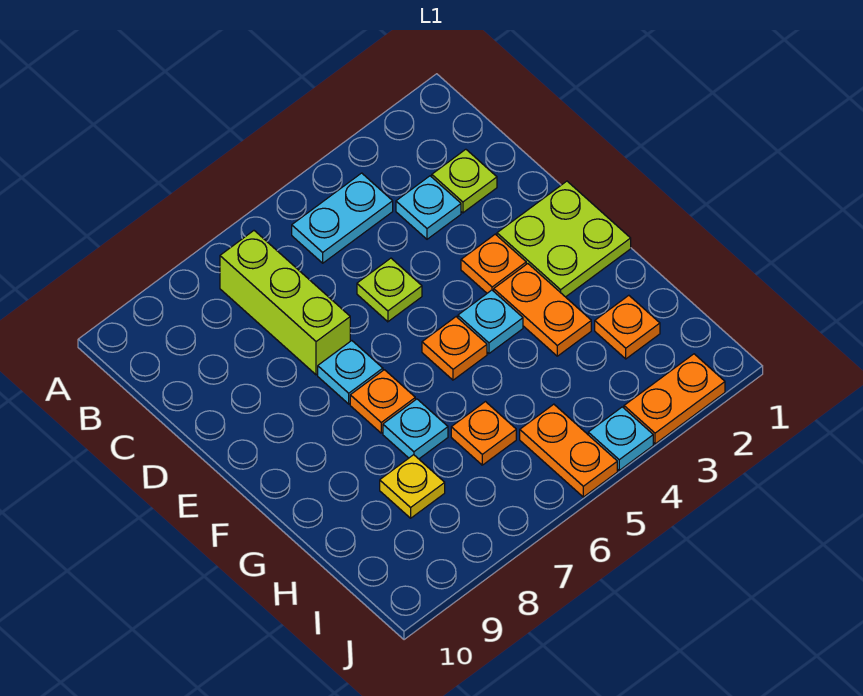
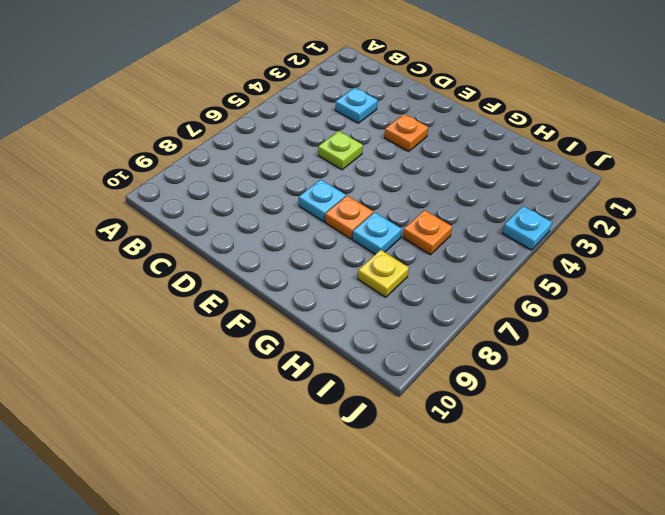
none -> cyan 1x2 plate [292,173,393,263]
none -> lime 1x3 brick [220,231,350,375]
none -> lime 1x1 plate [432,149,497,213]

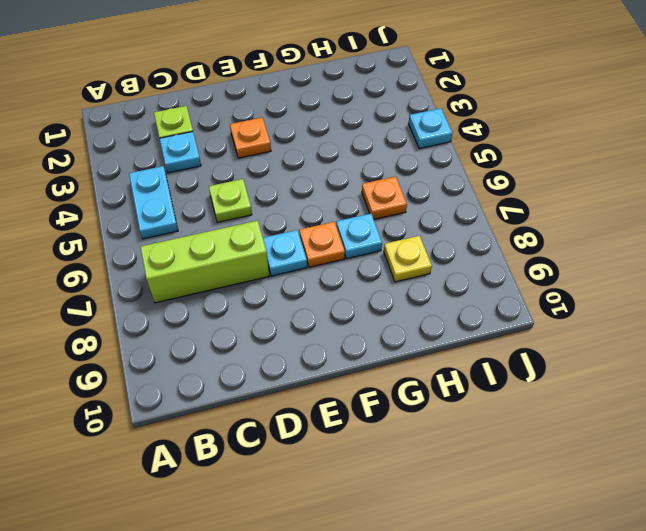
none -> lime 2x2 plate [497,181,631,297]
none -> orange 1x2 plate [494,264,591,356]
none -> cyan 1x1 plate [458,290,523,354]

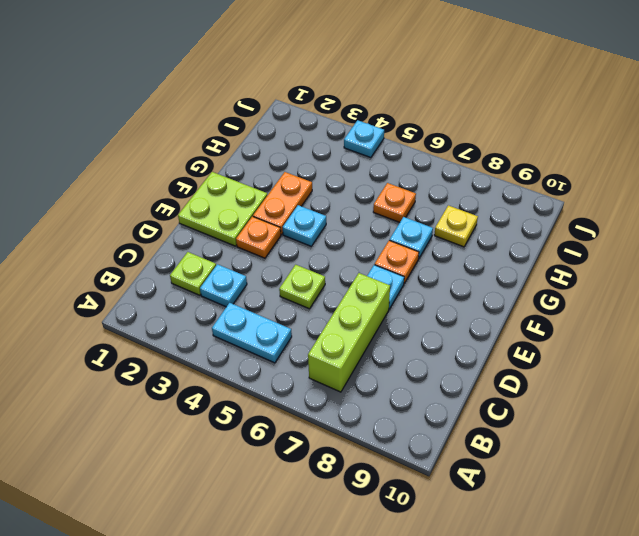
none -> orange 1x1 plate [422,317,487,380]
none -> orange 1x1 plate [595,295,660,359]
none -> orange 1x2 plate [520,404,617,497]

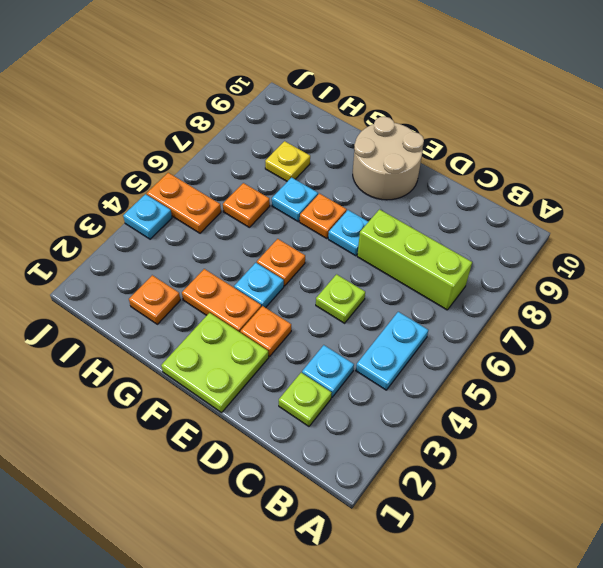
tan 2x2 round brick [353,117,424,200] -> none
none -> orange 1x2 plate [624,354,725,444]

